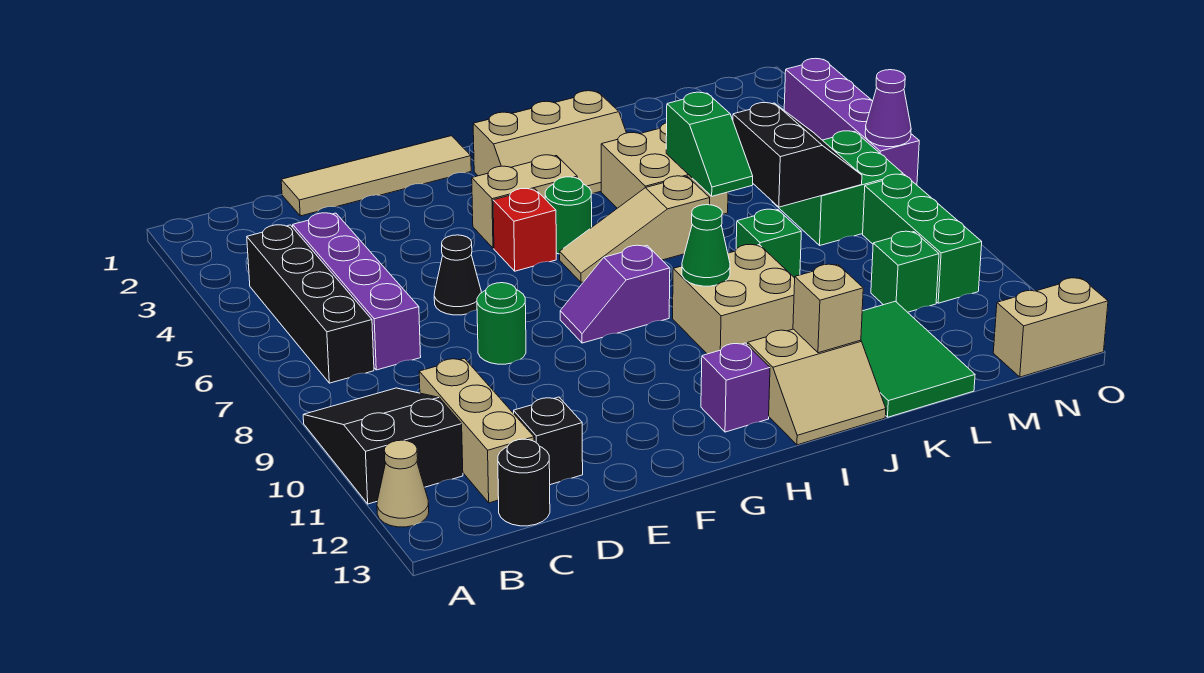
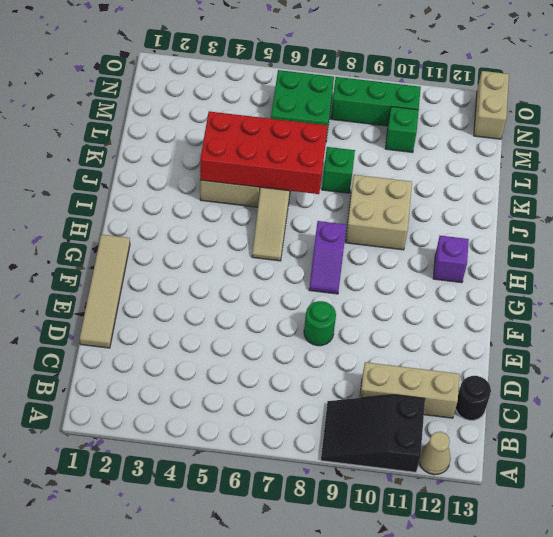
red 2x4 brick [200,111,327,194] -> green 1x2 slope [666,92,753,196]
none -> black 1x4 brick [247,225,374,383]
none -> purple 1x4 brick [293,213,421,370]
none -> black 1x1 brick [514,397,583,485]
none -> black 1x1 cone [434,235,481,315]

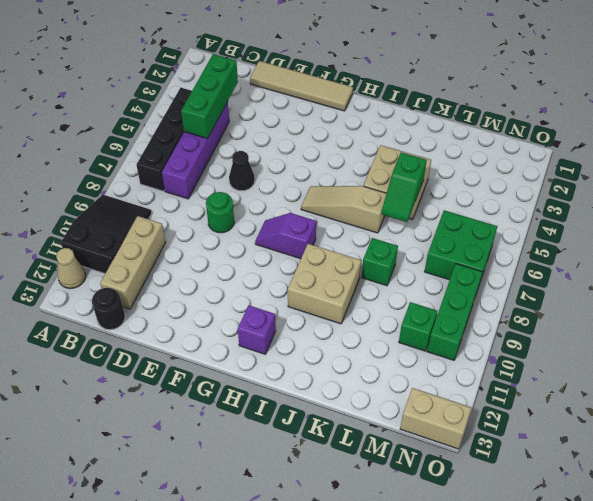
green 1x3 brick [181,54,238,139] -> none
none -> black 1x1 brick [514,397,583,485]
none -> tan 1x2 brick [472,155,577,248]
none -> red 1x1 brick [493,188,556,271]
none -> tan 2x3 slope [473,91,626,194]

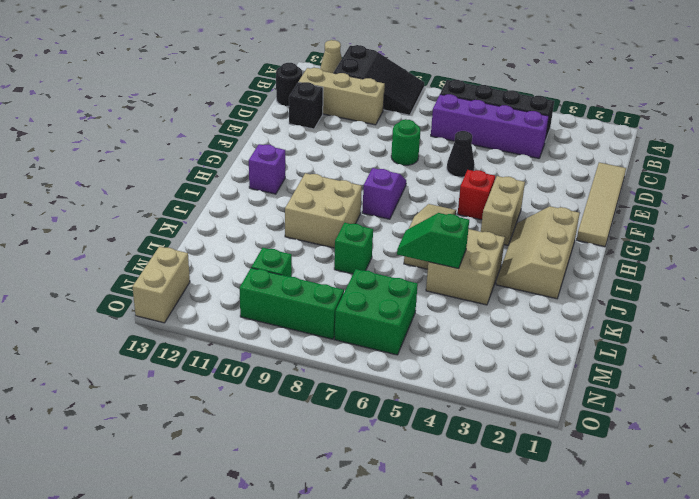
none -> green 1x1 round brick [545,177,592,254]
none -> tan 2x2 slope [748,329,886,445]
none -> green 2x3 tile [861,301,975,417]
none -> purple 1x4 brick [784,58,919,185]

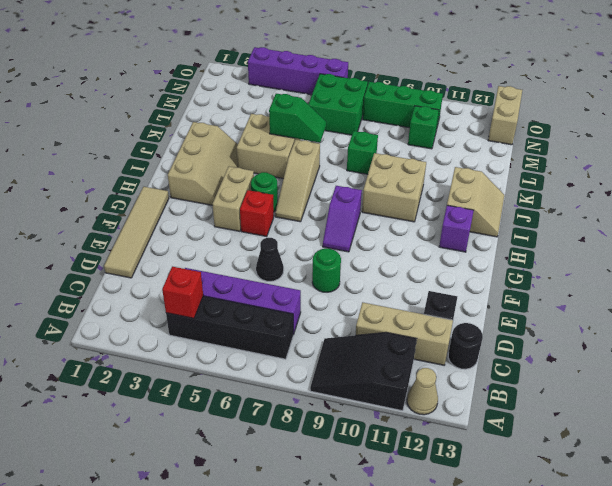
red 1x1 brick [162,267,203,318] -> none
none -> green 2x3 tile [861,301,975,417]
none -> green 1x1 cone [682,205,730,286]
none -> tan 1x1 brick [793,264,863,353]
none -> black 2x2 slope [733,103,862,207]

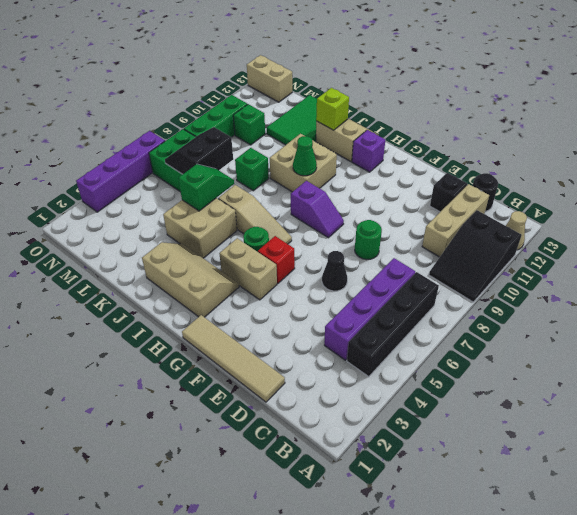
lime 1x1 brick [316,88,349,130] -> tan 1x1 brick [793,264,863,353]
none -> purple 1x1 cone [865,70,911,147]

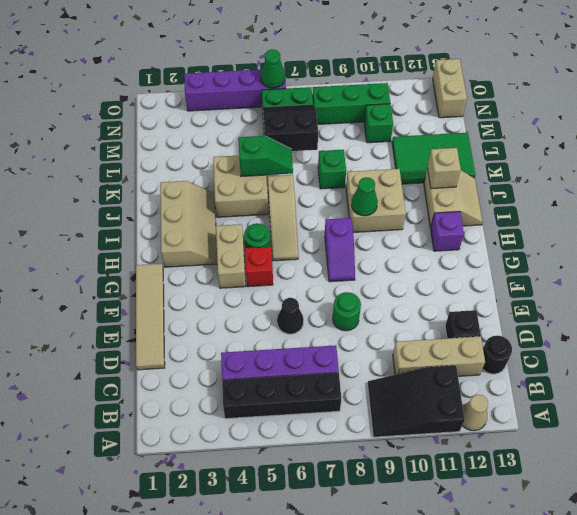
green 1x1 cone [261,49,285,88] -> purple 1x1 cone [865,70,911,147]

